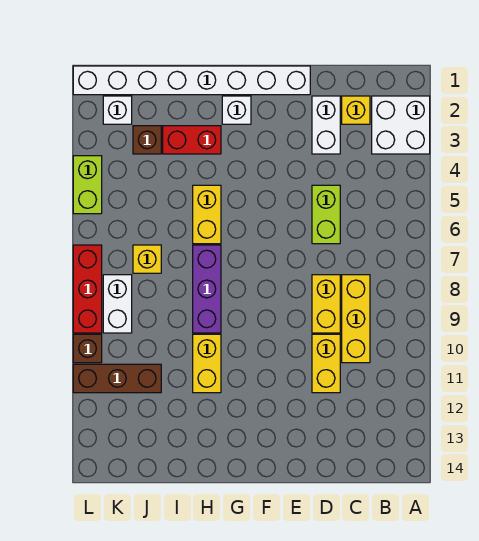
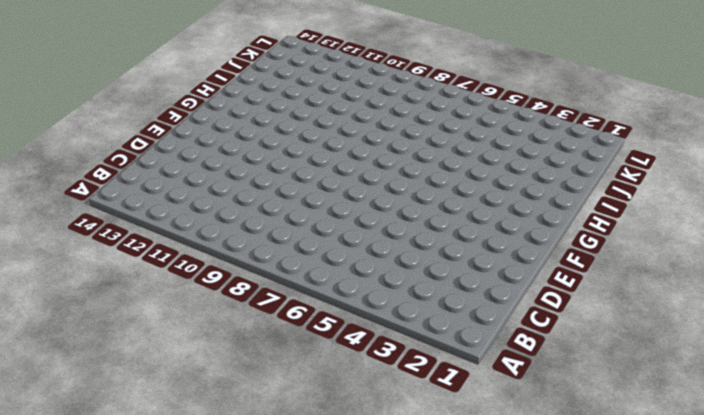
none -> white 2x2 brick [372,96,430,154]
none -> yellow 1x1 brick [342,96,370,124]
none -> yellow 1x3 brick [342,275,370,363]

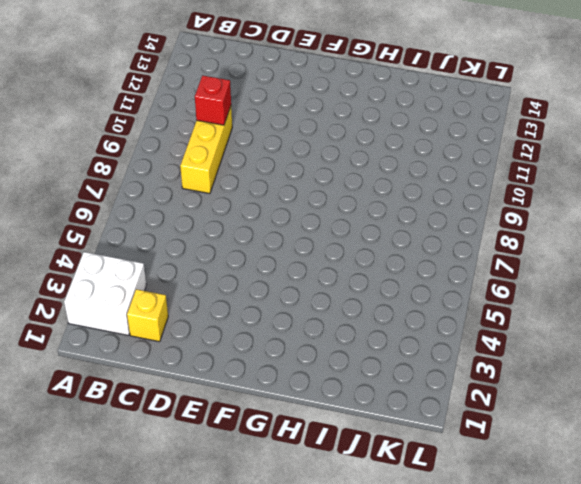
red 1x1 brick [195,76,231,125] -> none
none -> white 1x2 brick [312,96,340,154]
none -> lime 1x2 brick [312,185,340,244]
none -> yellow 1x2 brick [312,275,340,333]

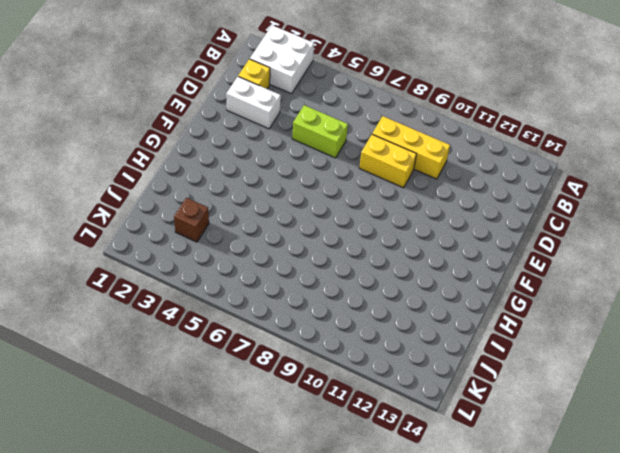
none -> yellow 1x2 brick [312,334,340,393]
none -> white 1x8 brick [73,66,310,95]
none -> white 1x1 brick [222,96,251,124]

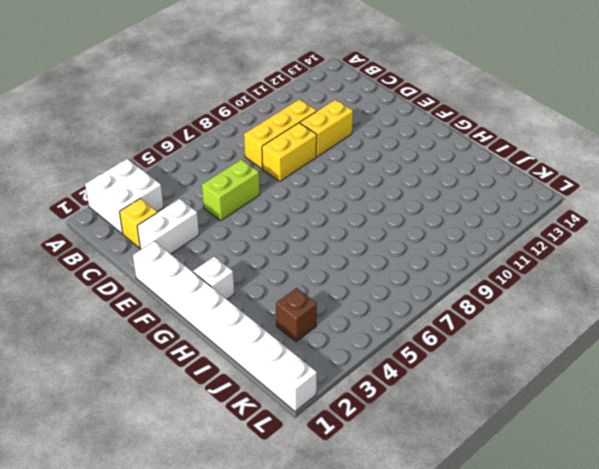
none -> red 1x2 brick [163,126,221,154]
none -> yellow 1x2 brick [193,185,221,244]
none -> purple 1x3 brick [193,245,221,333]

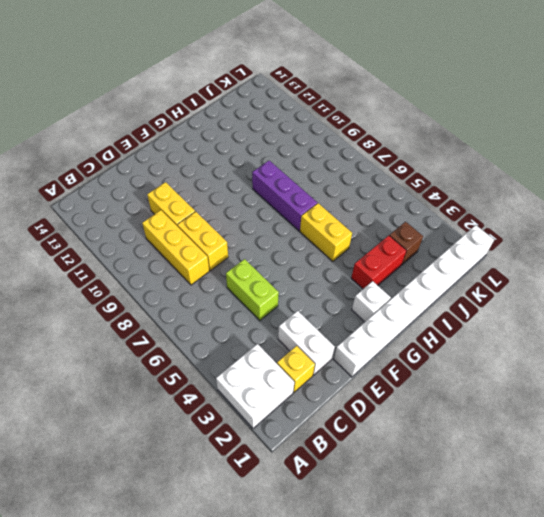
none -> yellow 1x2 brick [193,334,221,393]
none -> yellow 1x1 brick [133,245,161,273]
none -> brown 1x3 brick [73,364,161,393]

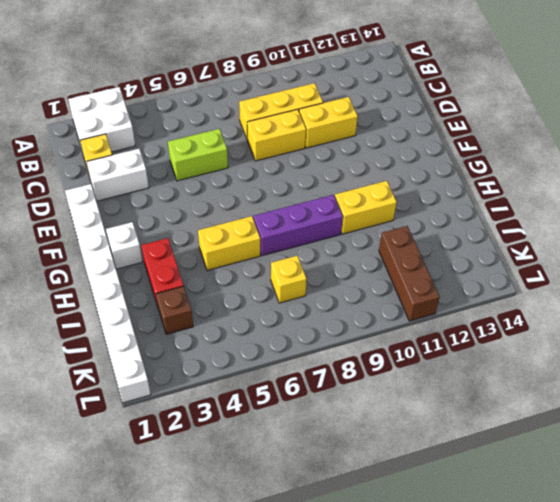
none -> white 1x1 brick [103,96,132,124]
none -> white 1x2 brick [103,275,132,333]
none -> lime 1x2 brick [73,156,102,214]

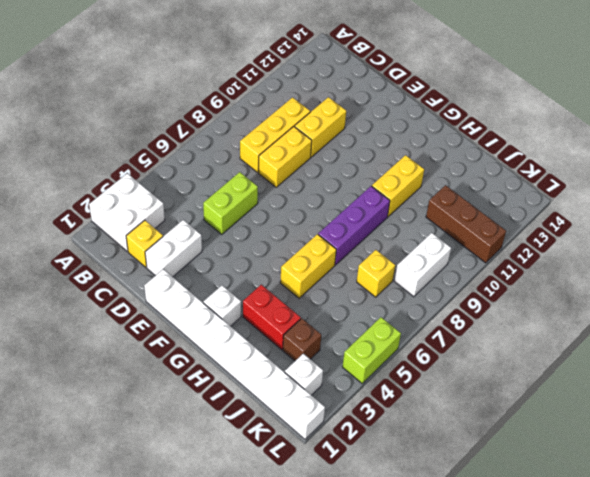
none -> red 1x3 brick [73,245,102,333]
none -> brown 1x1 brick [73,334,102,363]

